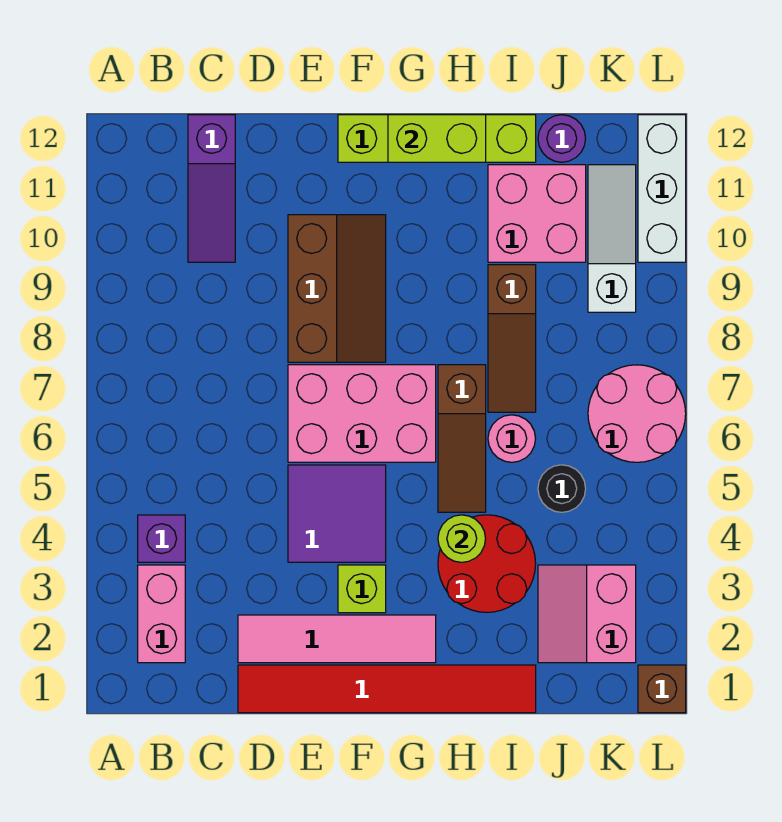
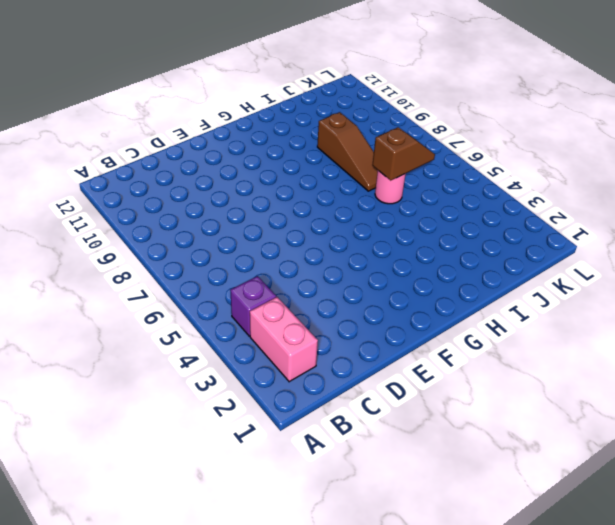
brown 1x2 slope [372,127,435,180] -> none
none -> purple 1x3 slope [188,115,235,262]
none -> red 1x6 tile [238,665,536,713]
none -> pink 1x4 tile [238,615,436,663]

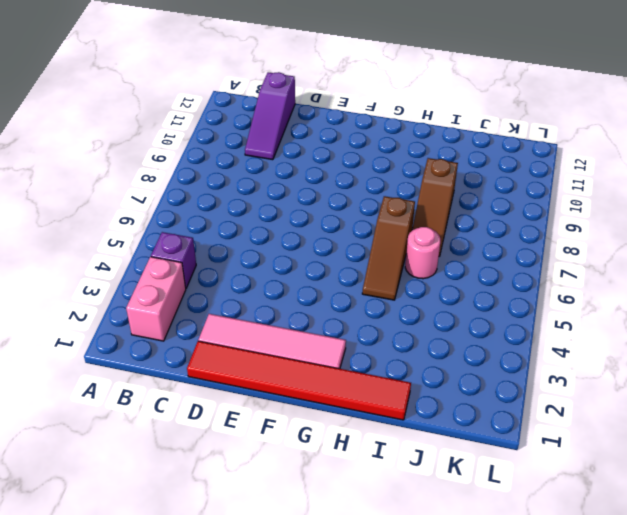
none -> purple 2x2 tile [288,465,386,562]
none -> pink 2x3 brick [288,365,436,462]
none -> brown 2x3 slope [288,215,386,362]

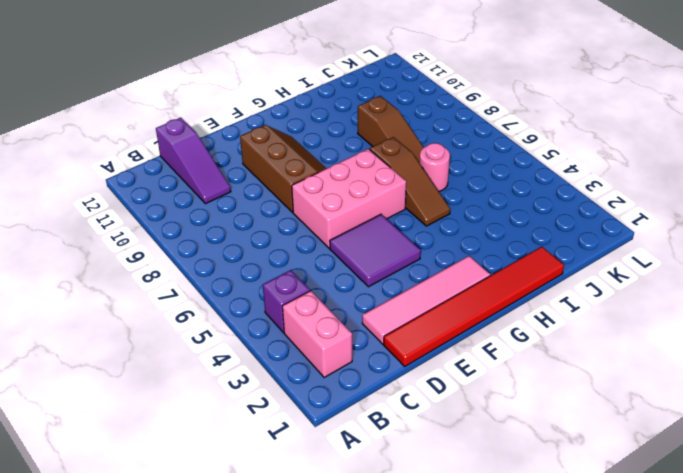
none -> lime 1x1 brick [338,565,386,613]
none -> lime 1x4 brick [338,115,536,162]
none -> red 2x2 round brick [438,515,536,612]

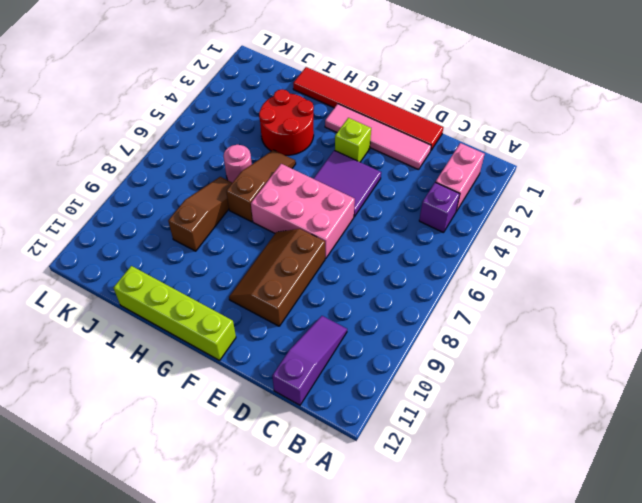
none -> pink 2x2 brick [488,165,586,262]
none -> pink 2x2 slope [538,565,636,663]
none -> black 1x1 round brick [538,465,586,512]

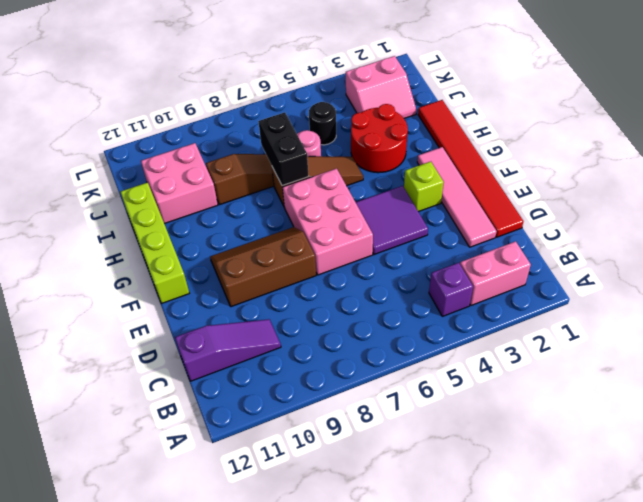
black 1x2 brick [258,112,309,186] -> none
none -> purple 1x1 round brick [538,115,586,162]
none -> pink 2x2 round brick [588,365,686,462]
none -> white 1x3 slope [588,165,636,312]

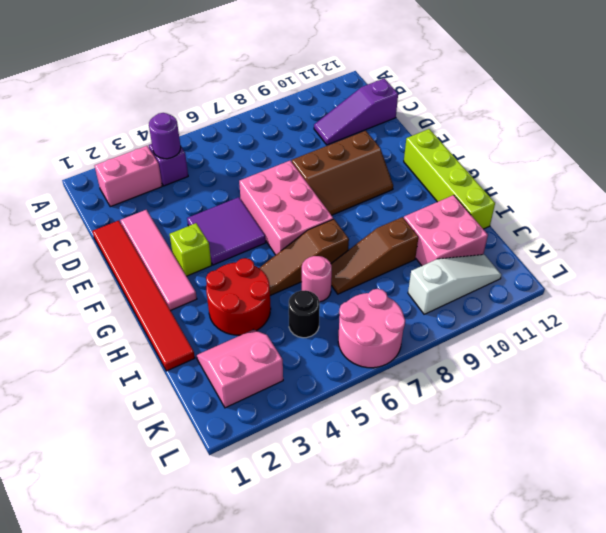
purple 1x1 round brick [149,113,181,159] -> purple 1x1 round brick moved to [538,115,586,162]
none -> brown 1x1 brick [638,665,686,713]
none -> white 1x3 brick [638,115,686,262]
none -> lime 1x2 brick [388,115,486,162]

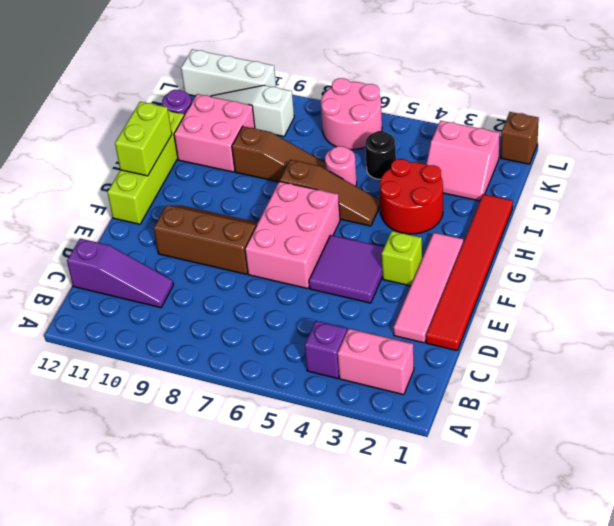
none -> lime 1x1 round brick [438,515,486,562]

